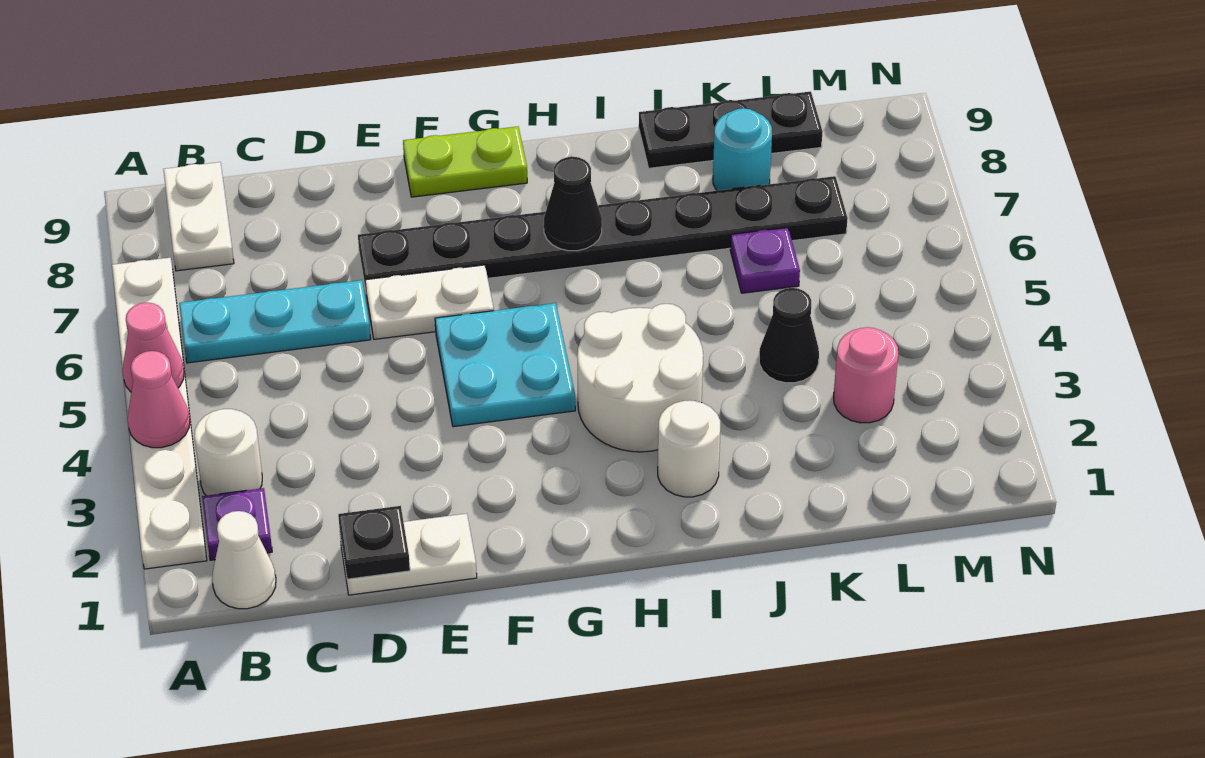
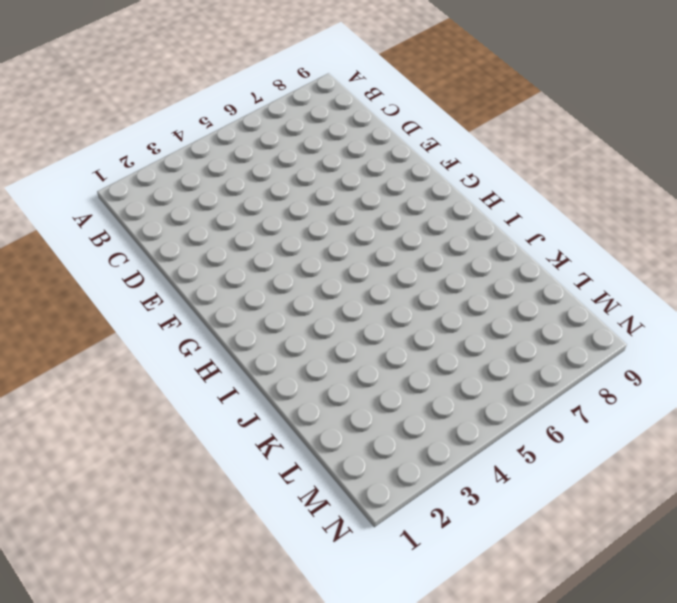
none -> white 1x6 plate [112,258,207,569]
none -> white 1x1 cone [212,511,276,609]
none -> purple 1x1 plate [202,488,272,560]

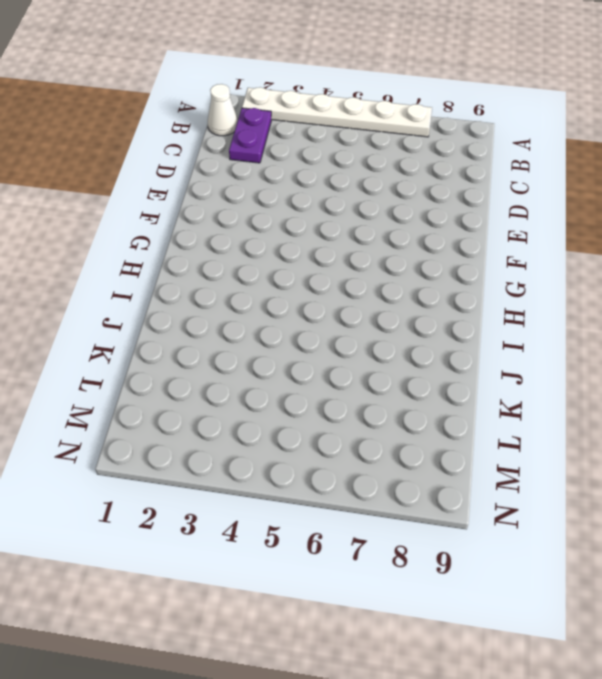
purple 1x2 plate [229,108,271,163] -> purple 1x1 plate [202,488,272,560]
none -> white 1x1 round brick [194,409,262,496]
none -> cyan 1x3 plate [179,280,371,363]
none -> white 1x2 plate [163,162,234,271]

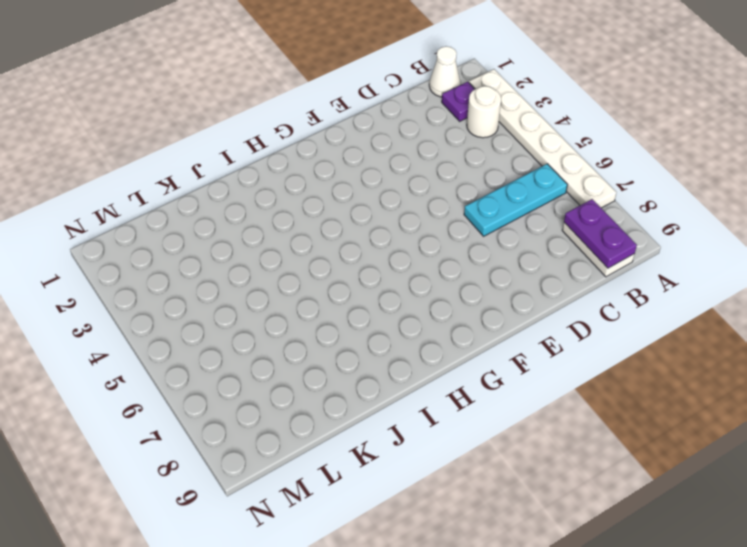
purple 1x2 plate [564,199,637,268] -> none
none -> white 1x2 plate [340,514,477,595]
none -> white 1x2 plate [365,265,494,339]
none -> black 1x8 plate [358,176,848,290]

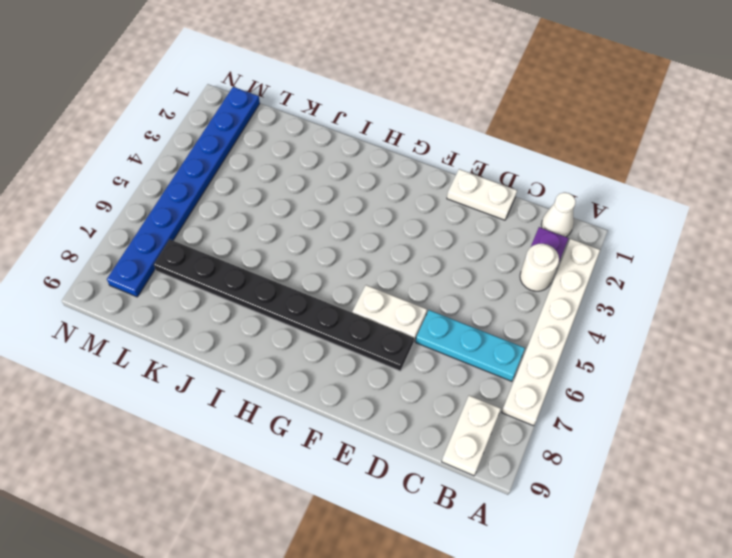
blue 1x8 plate [107,87,260,297] -> none
none -> cyan 2x2 plate [435,303,575,427]
none -> lime 1x2 plate [403,127,527,197]
none -> white 2x2 round brick [577,304,703,452]

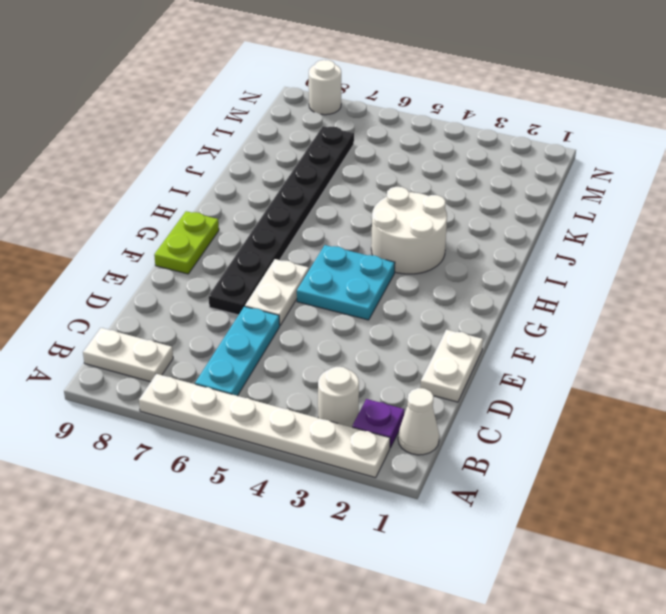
white 1x1 round brick [309,60,341,115] -> white 1x1 round brick moved to [658,400,720,497]
none -> black 1x3 plate [639,92,823,168]
none -> black 1x1 cone [759,288,819,383]
none -> purple 1x1 plate [730,228,800,293]

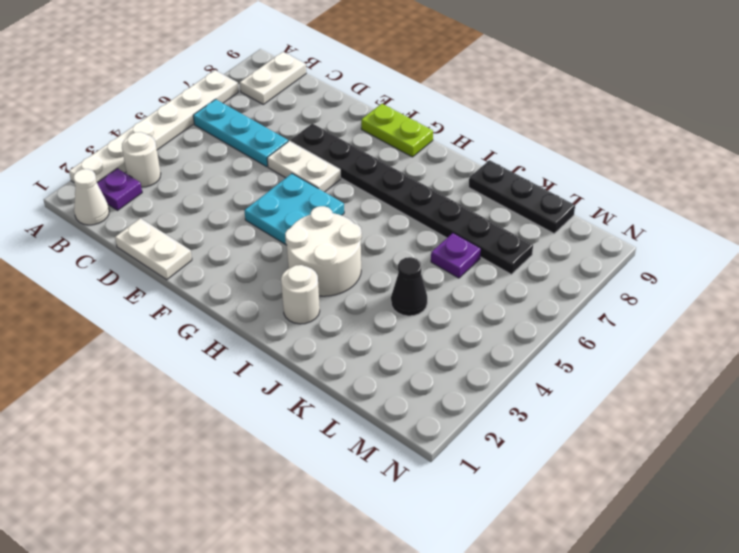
none -> cyan 1x1 round brick [713,108,772,191]
none -> pink 1x1 round brick [834,327,898,423]
none -> pink 1x1 cone [127,351,190,448]

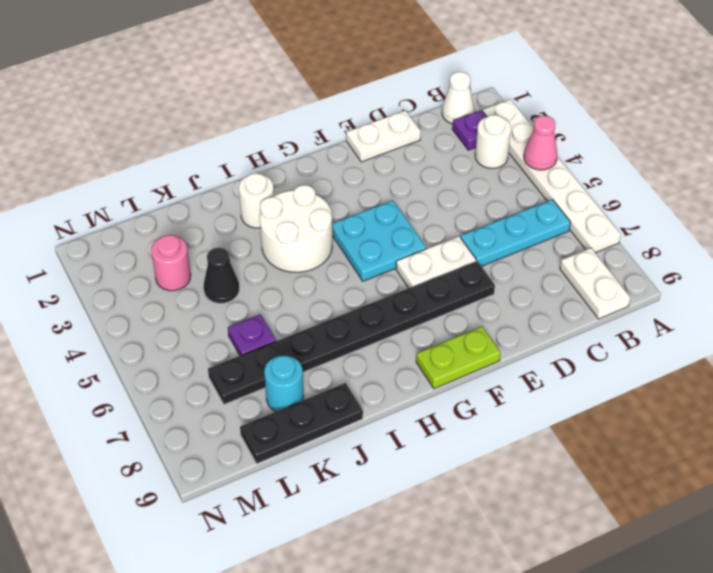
none -> pink 1x1 cone [122,303,184,392]
none -> black 1x1 plate [338,506,410,579]
none -> black 1x1 cone [544,157,602,251]

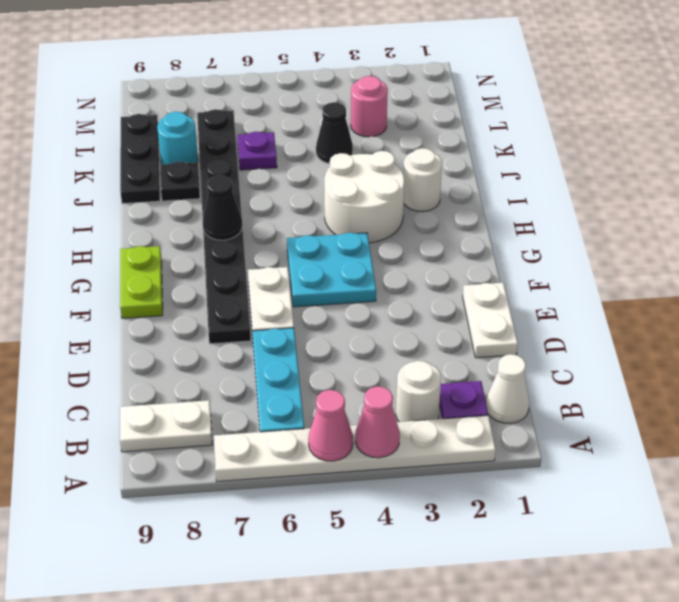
black 1x1 plate [160,162,200,201] -> black 1x1 plate moved to [338,506,410,579]

